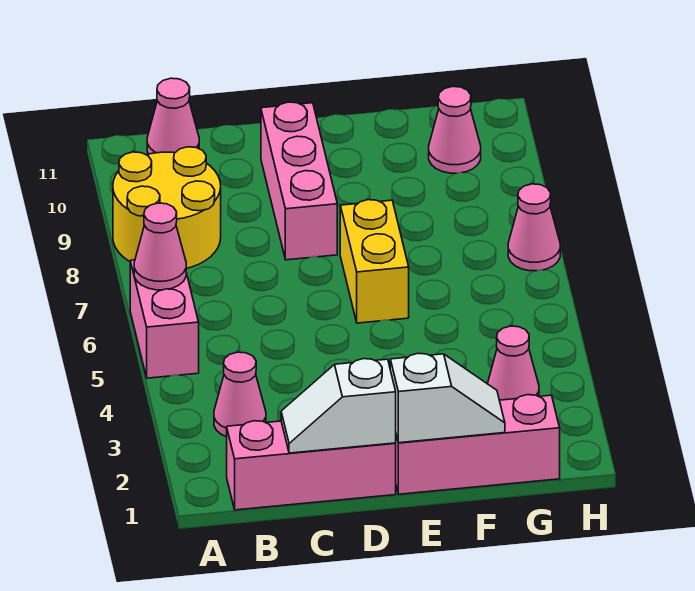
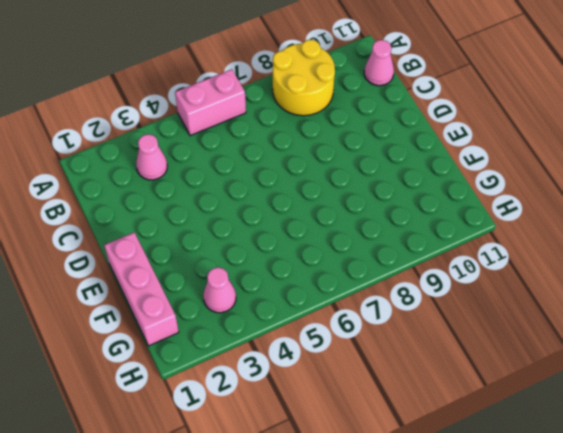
none -> pink 1x3 brick [227,421,396,510]
none -> pink 1x3 brick [261,102,337,260]
none -> yellow 1x2 brick [340,200,409,323]

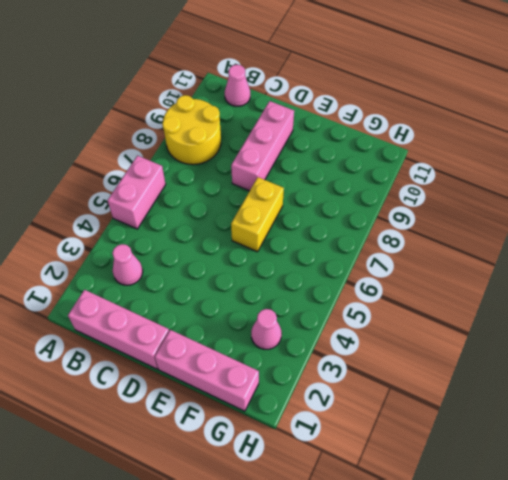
none -> pink 1x1 cone [429,87,481,173]
none -> pink 1x1 cone [508,184,560,271]
none -> pink 1x1 cone [134,203,186,290]

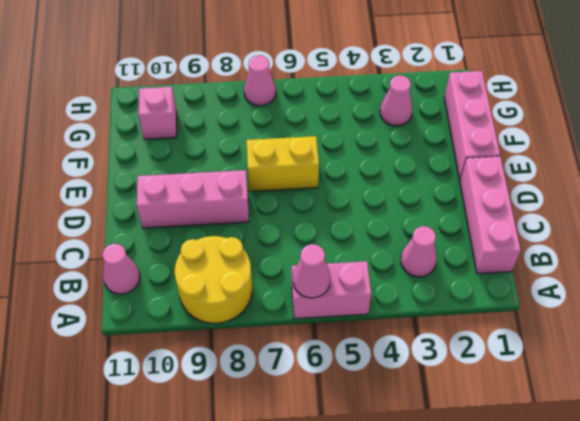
pink 1x1 brick [139,87,177,139] -> pink 1x1 cone [429,87,481,173]
none -> white 1x2 slope [281,359,396,453]
none -> white 1x2 slope [390,353,505,443]

